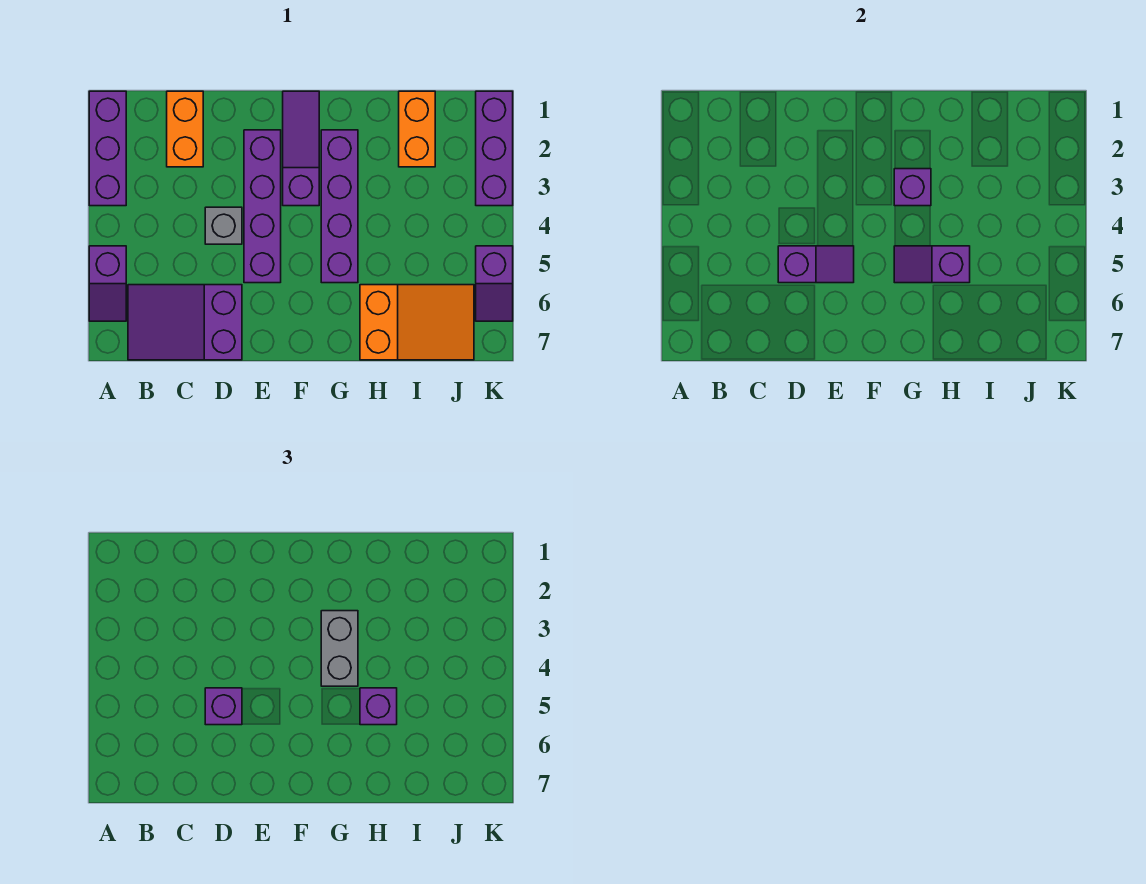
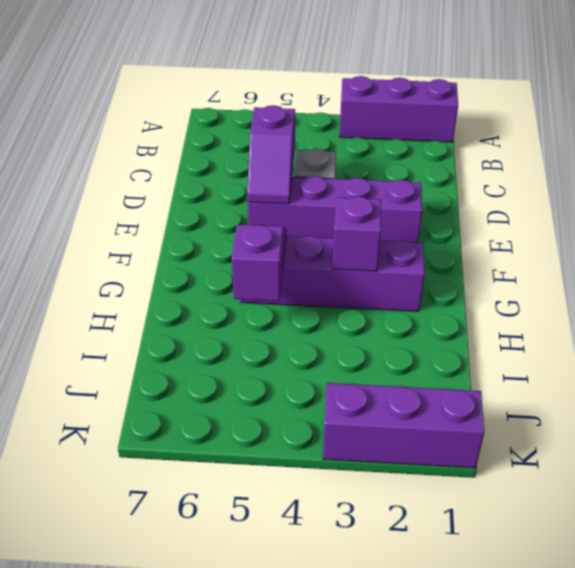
none -> purple 1x2 slope [89,246,126,321]
none -> purple 2x3 slope [128,285,242,360]
none -> orange 1x2 brick [167,91,203,167]

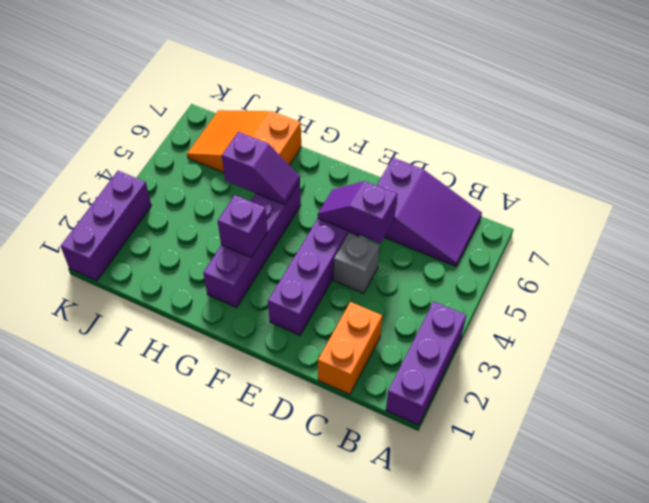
none -> purple 1x2 slope [89,246,126,321]
none -> purple 1x3 slope [283,91,319,206]
none -> orange 1x2 brick [399,91,435,167]

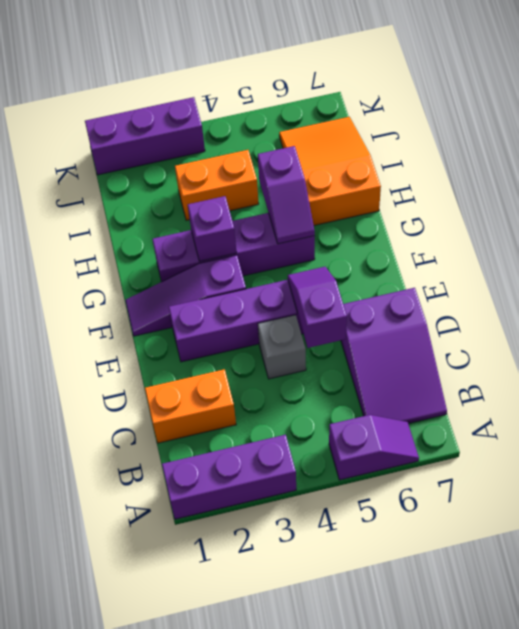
orange 1x2 brick [175,150,259,220] -> orange 1x2 brick moved to [399,91,435,167]
none -> purple 1x2 slope [476,246,513,321]
none -> purple 1x1 brick [205,688,242,725]
none -> grey 1x2 brick [321,611,358,686]

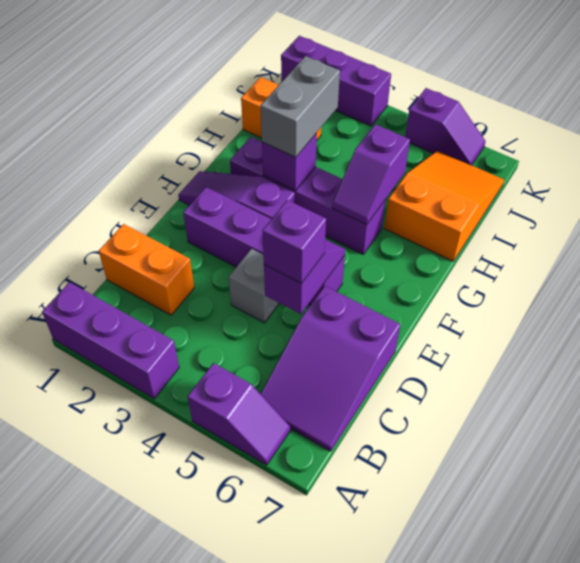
grey 1x2 brick [261,56,340,157] -> grey 1x2 brick turned to [321,611,358,686]
none -> purple 1x1 brick [360,688,397,725]

